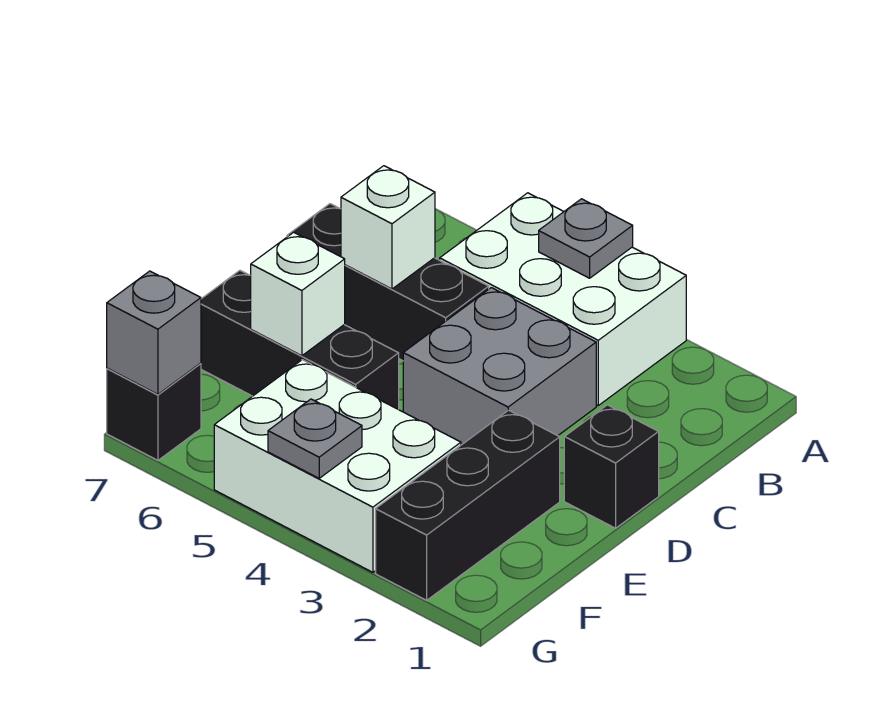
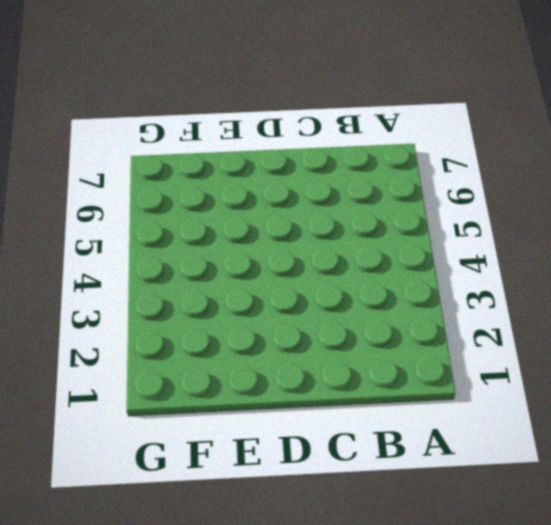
none -> white 2x3 brick [440,193,686,405]
none -> grey 2x2 brick [403,288,596,445]
none -> black 1x3 brick [287,204,489,361]

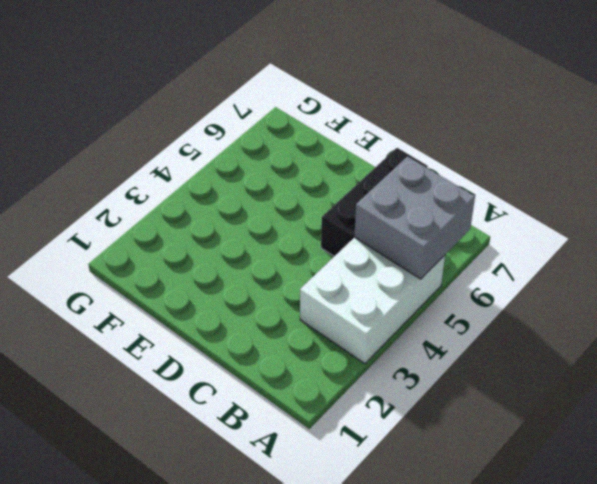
grey 2x2 brick [354,156,475,279] -> grey 2x2 brick moved to [403,288,596,445]
none -> black 1x1 brick [564,405,659,528]
none -> black 1x3 brick [376,410,560,600]
none -> black 1x3 brick [201,271,399,409]

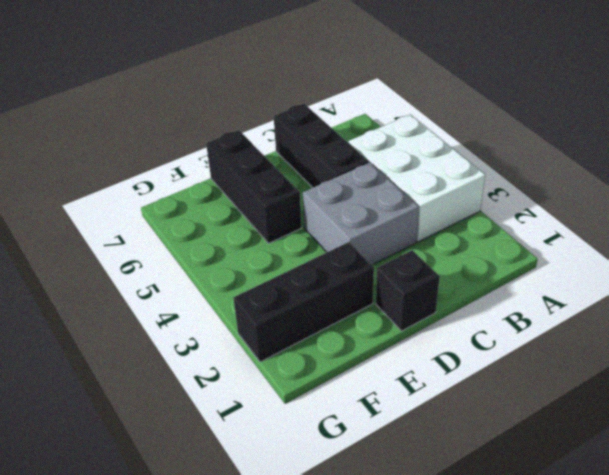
none -> white 2x3 brick [214,360,461,572]
none -> black 1x1 brick [107,363,201,460]
none -> grey 1x1 plate [539,199,633,278]

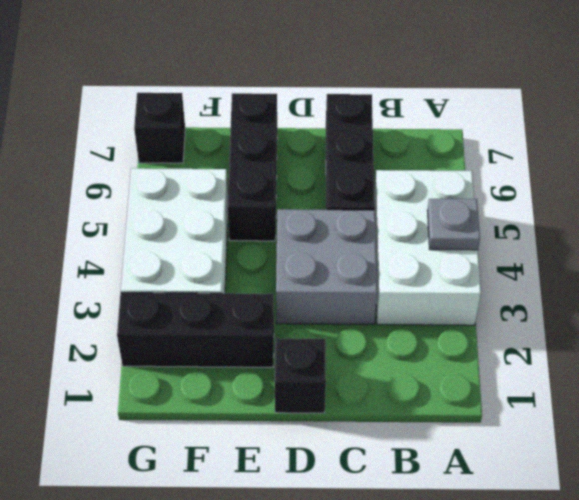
none -> white 1x1 brick [341,166,435,289]
none -> white 1x1 brick [251,232,345,356]
none -> grey 1x1 plate [268,399,362,478]

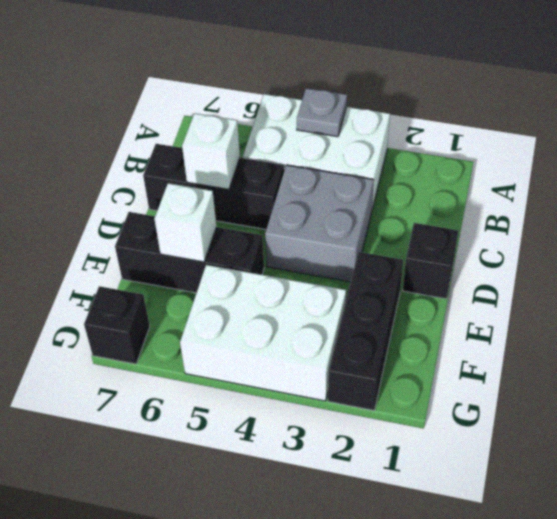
none -> grey 1x1 plate [268,399,362,478]
none -> grey 1x1 brick [107,271,201,394]

